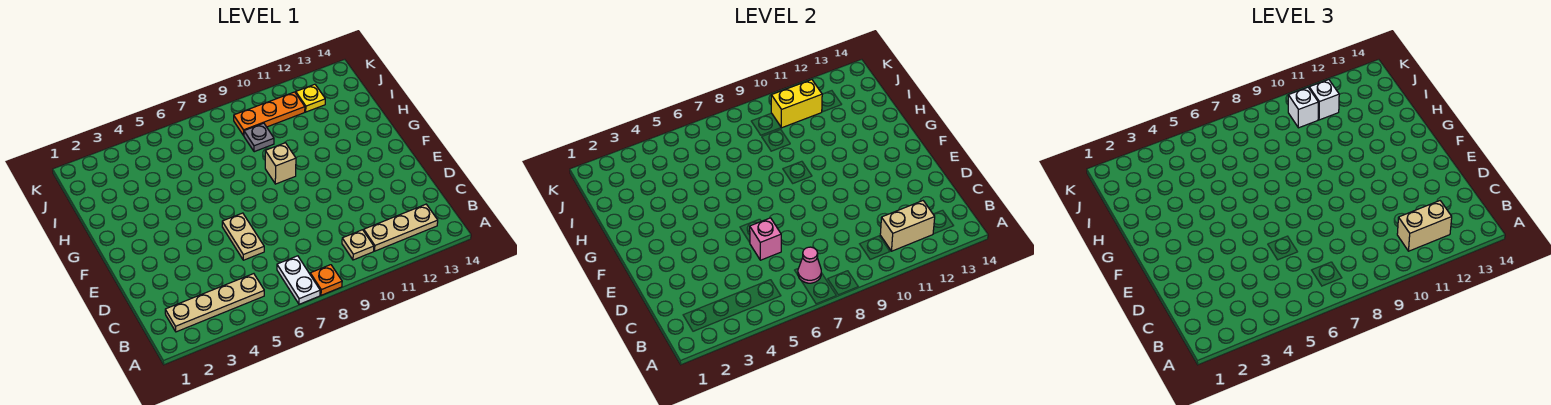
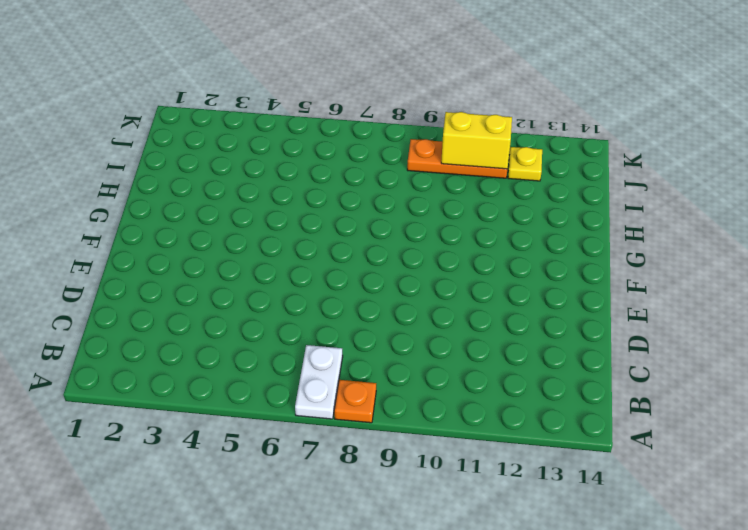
none -> tan 1x4 plate [165,274,264,332]
none -> tan 1x1 plate [342,230,374,260]
none -> tan 1x3 plate [364,204,438,251]

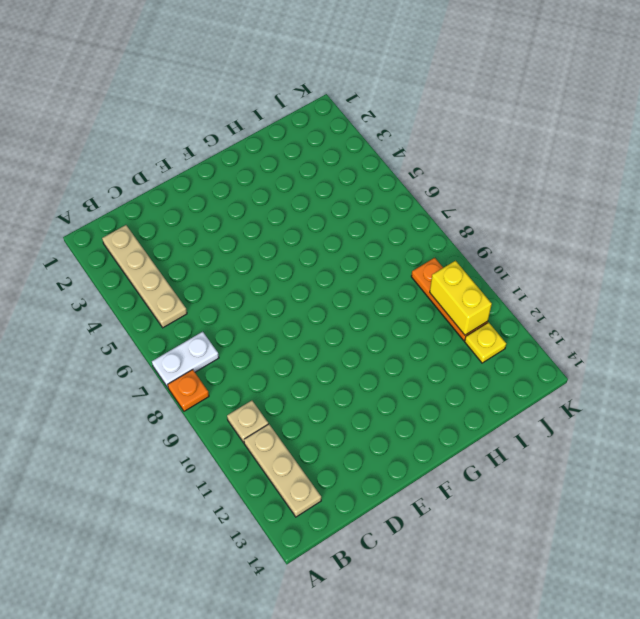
none -> tan 1x2 plate [222,213,264,260]
none -> tan 1x1 brick [265,143,296,184]
none -> grey 1x1 plate [244,123,274,152]

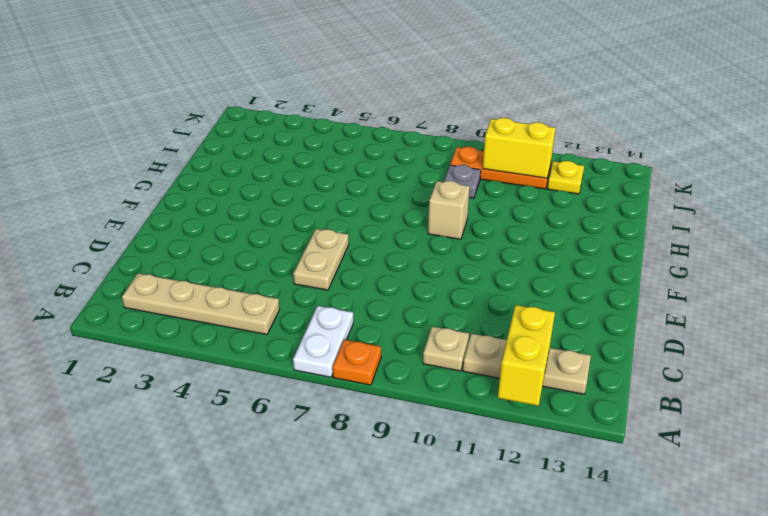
yellow 1x2 brick [498,305,555,406] -> tan 1x2 brick [880,201,935,251]
none -> pink 1x1 cone [798,247,821,283]
none -> pink 1x1 brick [750,218,781,260]
none -> tan 1x2 brick [1397,201,1452,251]

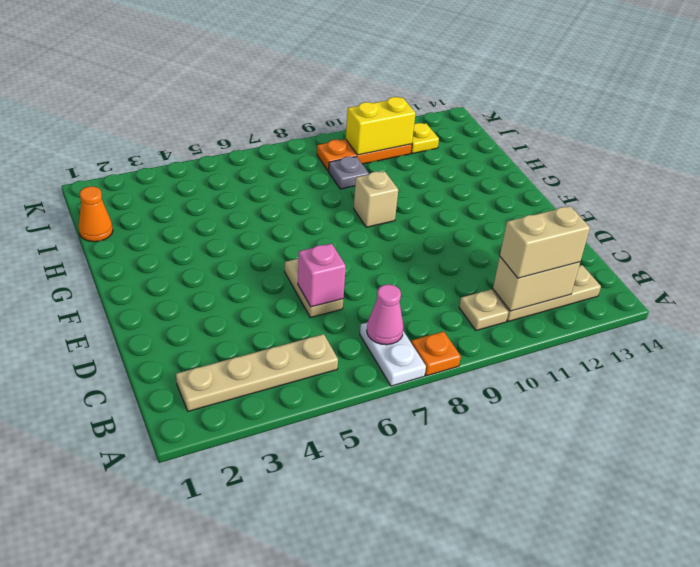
orange 1x1 cone [79,186,113,242] -> none
none -> white 1x1 brick [1288,87,1318,128]
none -> white 1x1 brick [1309,80,1339,120]

